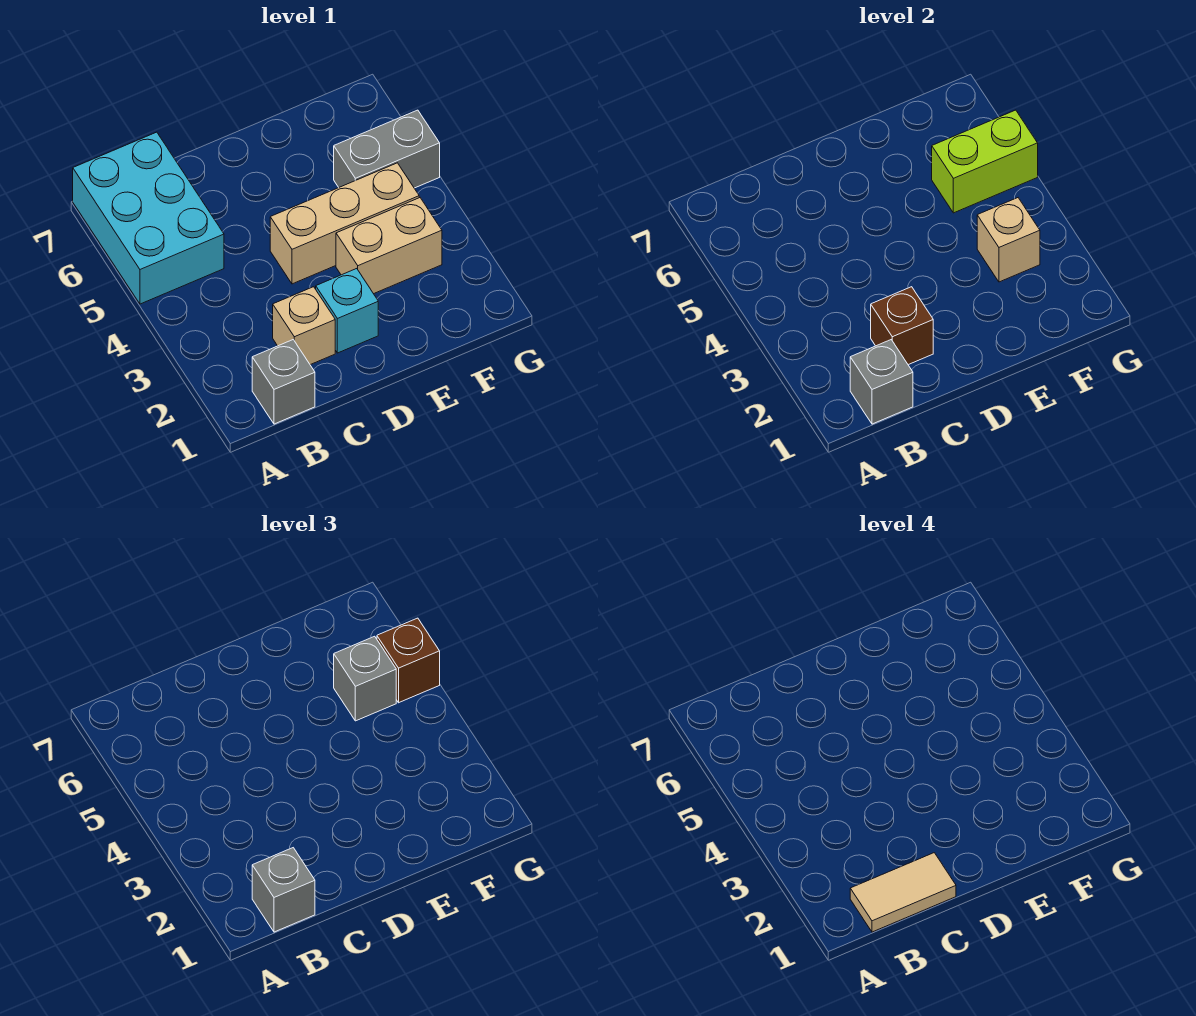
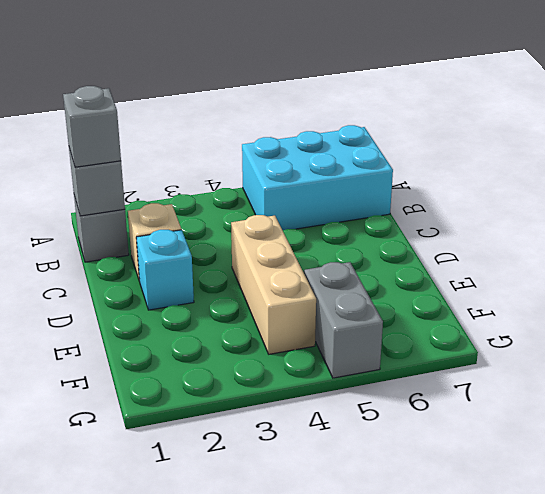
none -> tan 1x2 brick [336,198,442,294]
none -> brown 1x1 brick [871,287,933,365]
none -> tan 1x1 brick [977,198,1040,282]

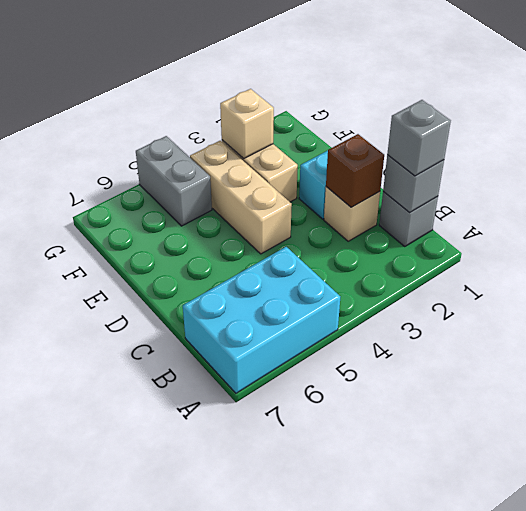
none -> lime 1x2 brick [932,110,1038,213]
none -> grey 1x1 brick [334,636,396,721]
none -> brown 1x1 brick [377,618,440,703]

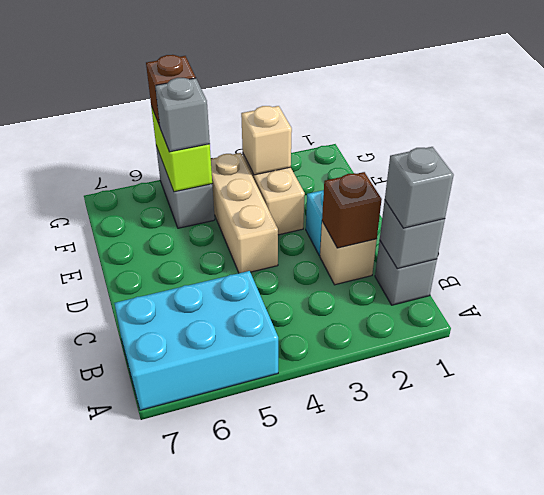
none -> tan 1x2 tile [850,853,956,932]

